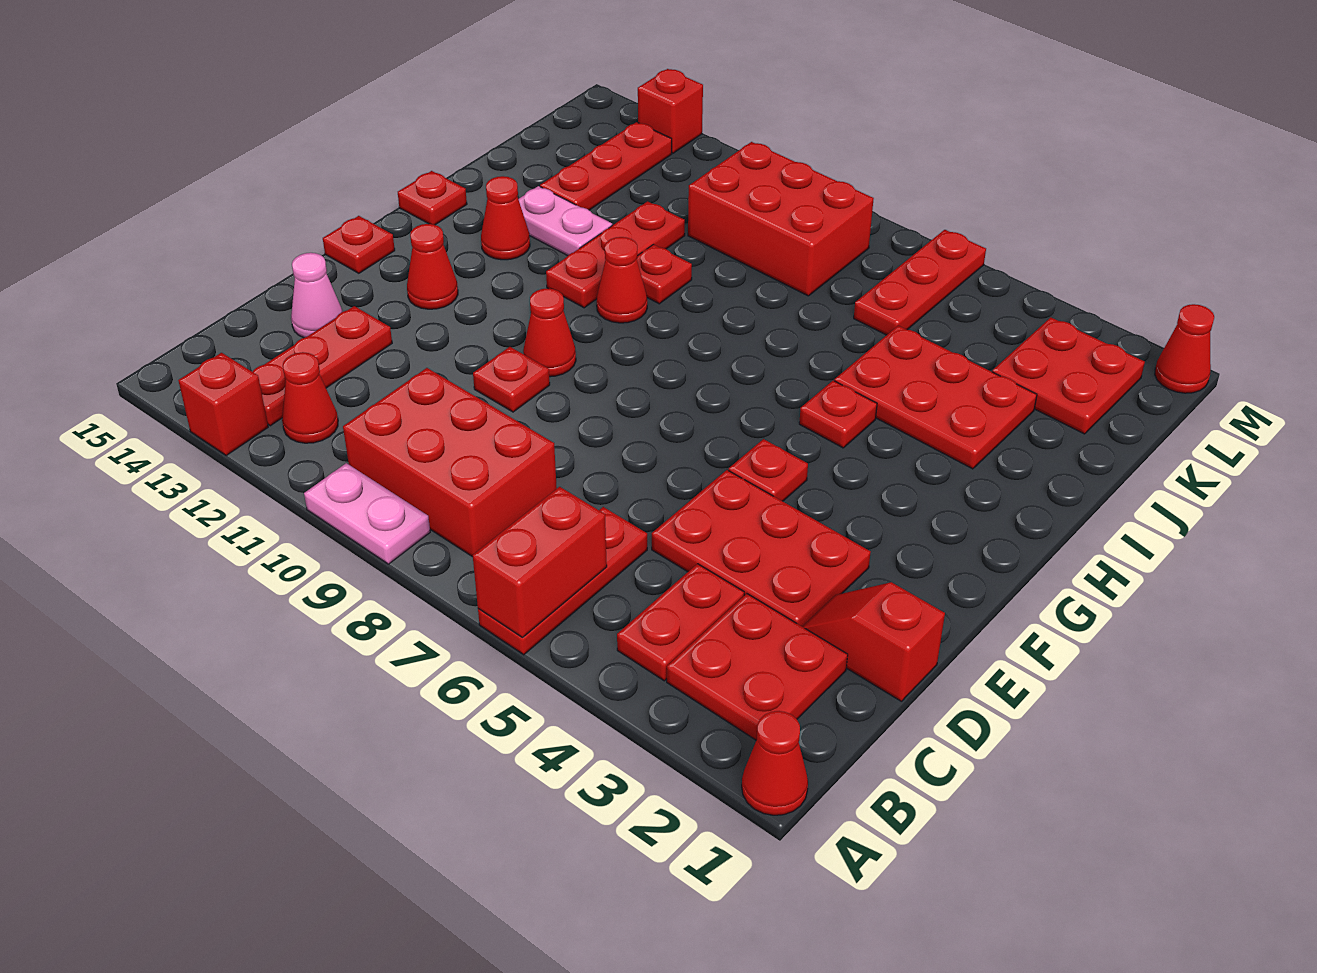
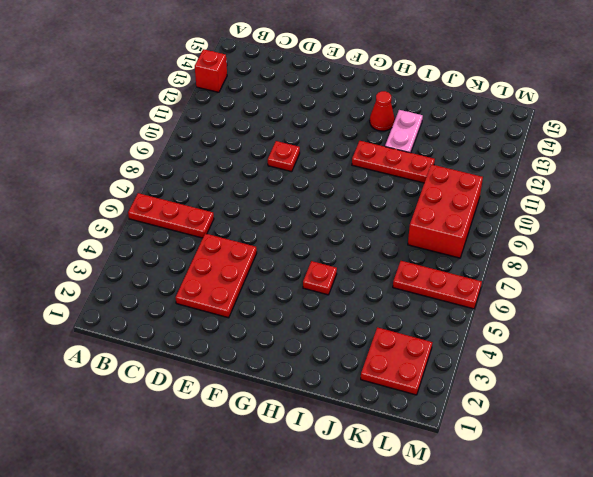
none -> red 1x1 cone [742,711,808,815]
none -> pink 1x2 plate [304,463,430,564]
none -> red 2x2 plate [667,594,848,740]
none -> red 1x2 plate [617,564,744,681]

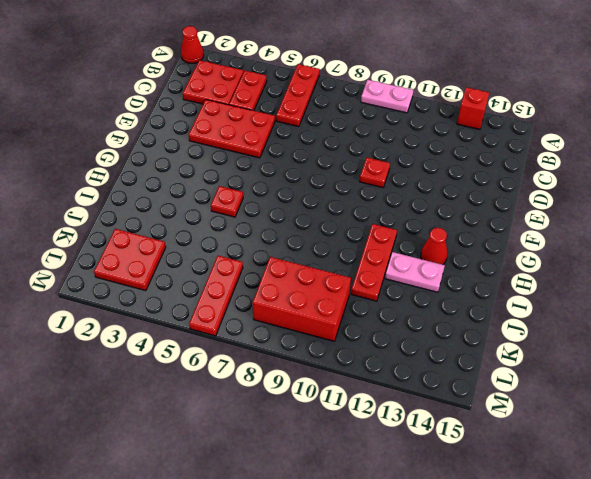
none -> red 2x3 brick [343,368,557,557]
none -> red 1x1 cone [282,352,338,443]
none -> red 1x3 plate [253,306,392,426]
none -> red 1x2 slope [802,582,945,701]

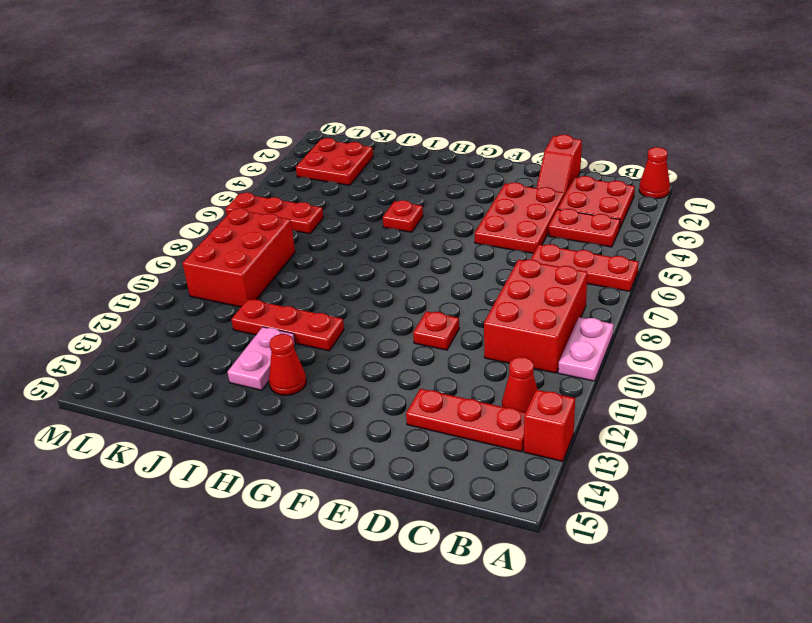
none -> pink 1x1 cone [291,253,343,338]
none -> red 1x1 plate [729,439,808,501]
none -> red 1x1 cone [523,288,576,377]
none -> red 1x1 cone [407,224,458,309]

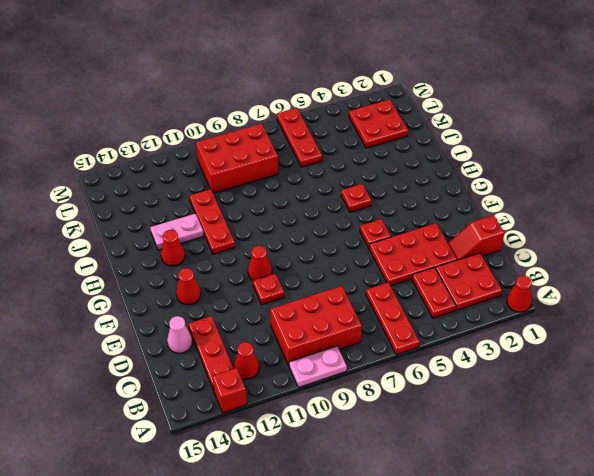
none -> red 1x1 plate [323,216,395,273]
none -> red 1x1 cone [597,237,647,323]
none -> red 1x1 plate [398,171,467,225]
none -> red 2x3 plate [835,326,1037,469]

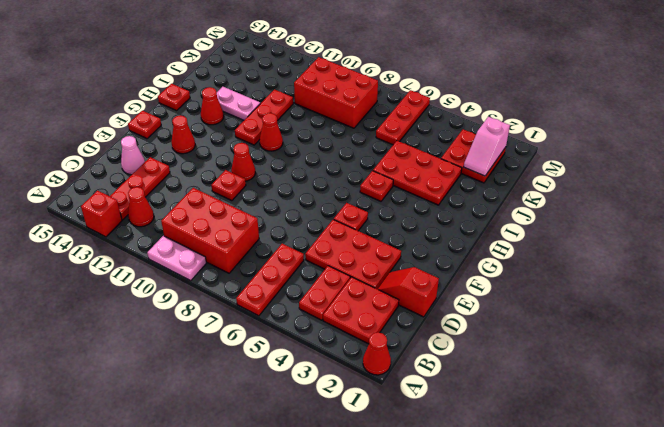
pink 1x2 slope [464,117,510,176] -> none
none -> red 1x1 plate [637,245,692,304]
none -> red 1x3 plate [540,122,672,210]
none -> red 1x1 cone [1155,304,1214,393]
none -> red 1x1 brick [638,69,703,153]

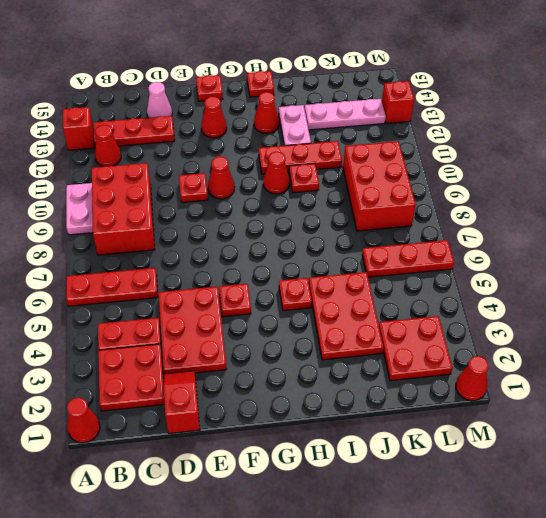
pink 1x3 plate [305,99,386,130] -> red 1x3 plate [540,122,672,210]
none -> red 1x2 brick [473,487,607,637]

